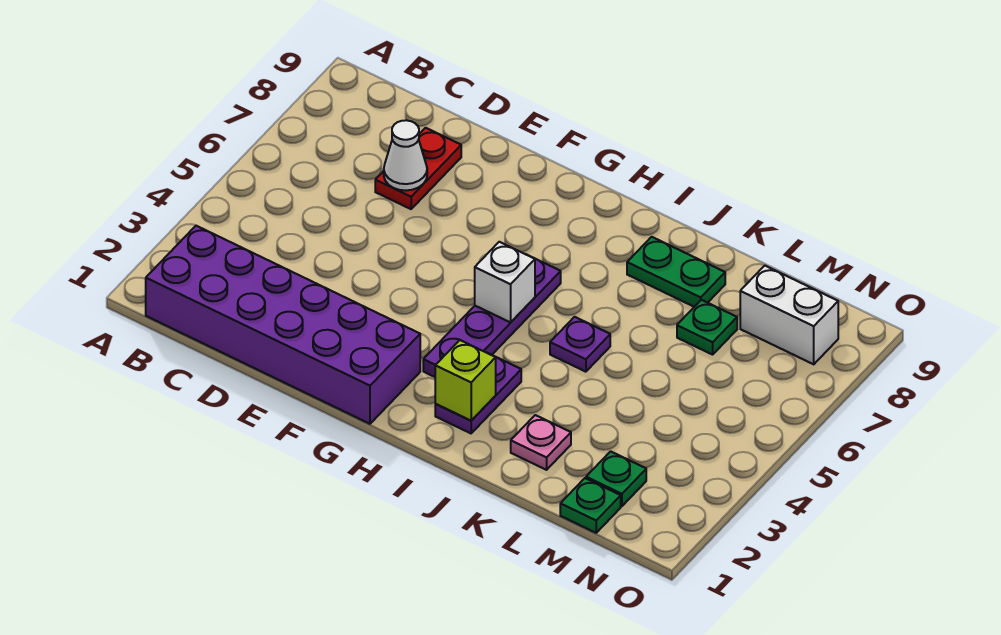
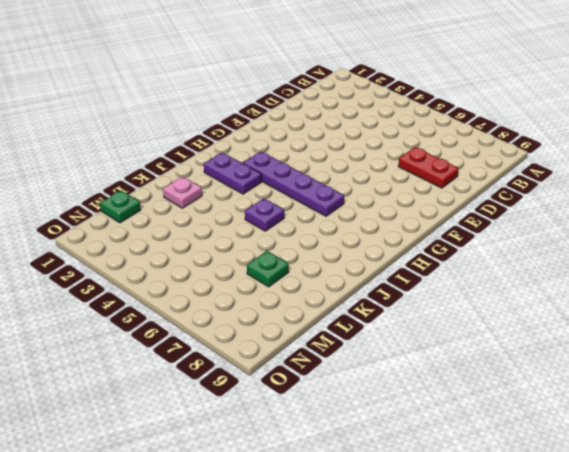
none -> purple 2x6 brick [146,226,420,424]
none -> green 1x2 plate [627,237,725,307]
none -> green 1x1 plate [586,451,646,506]

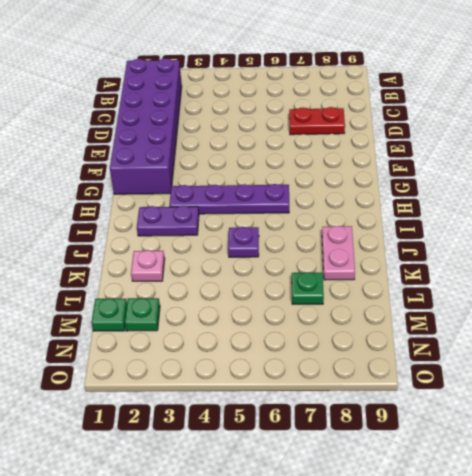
pink 1x2 plate [322,226,355,280] -> green 1x2 plate [627,237,725,307]
none -> white 1x2 brick [740,266,838,364]
none -> white 1x1 cone [384,120,427,191]
none -> white 1x1 brick [475,242,535,322]

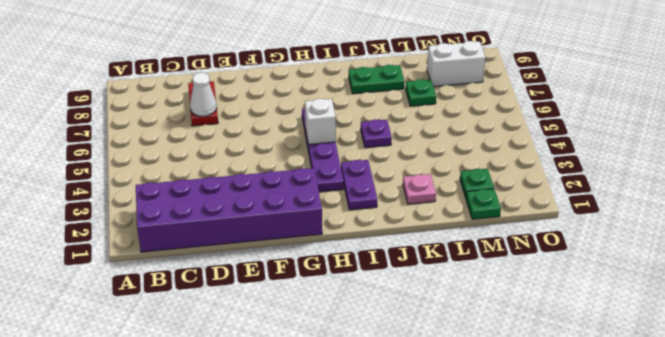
none -> lime 1x1 brick [435,340,496,421]

